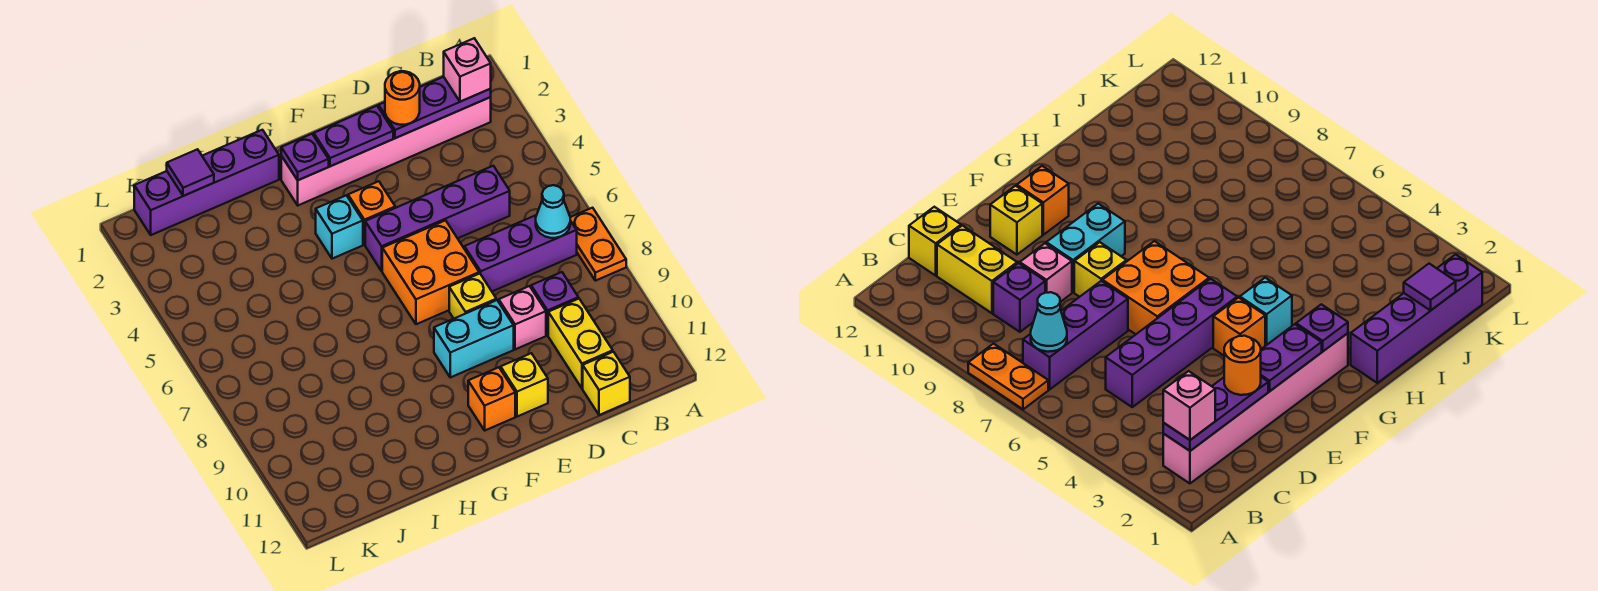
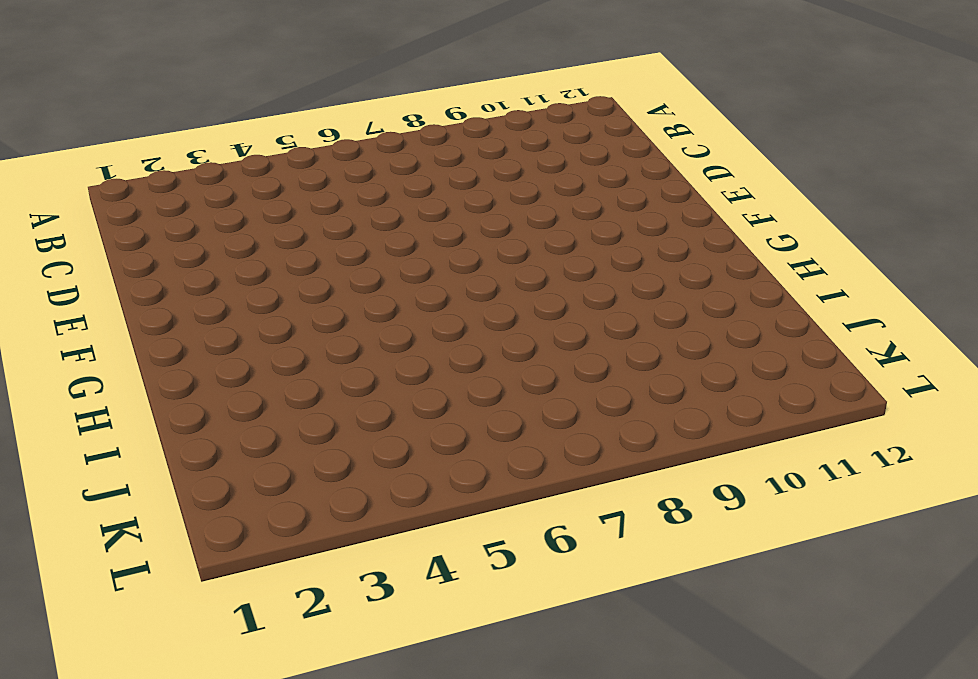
none -> orange 1x2 plate [570,208,626,281]
none -> pink 1x6 brick [281,97,491,205]
none -> purple 1x3 brick [464,215,577,291]

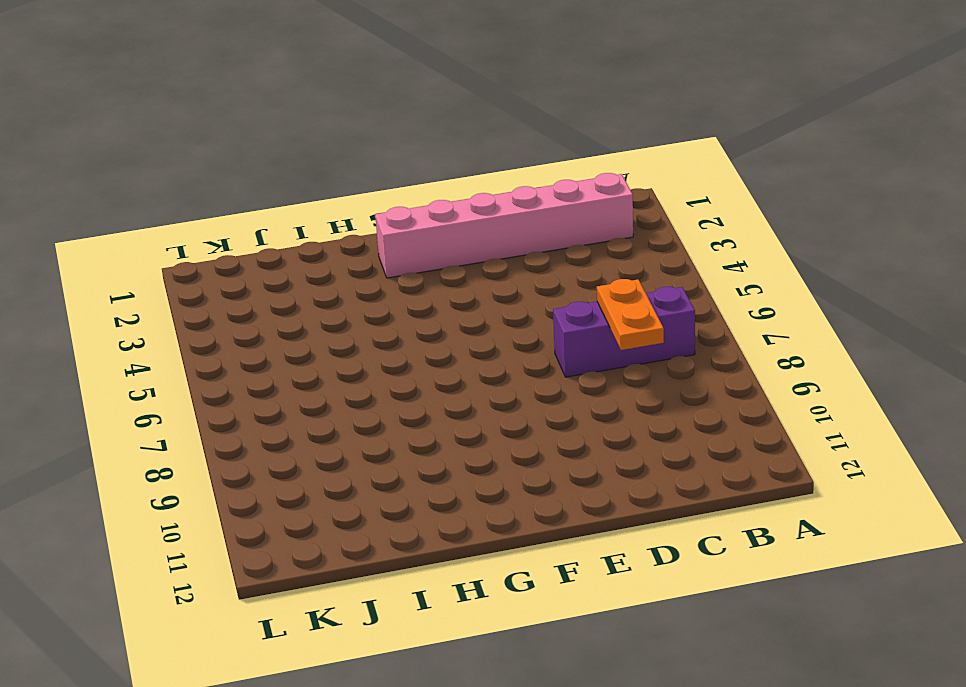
orange 1x2 plate [597,279,664,350] -> orange 1x2 plate moved to [570,208,626,281]
none -> purple 1x4 brick [365,166,510,271]
none -> purple 1x1 brick [531,272,578,335]
none -> yellow 1x2 brick [548,299,613,388]

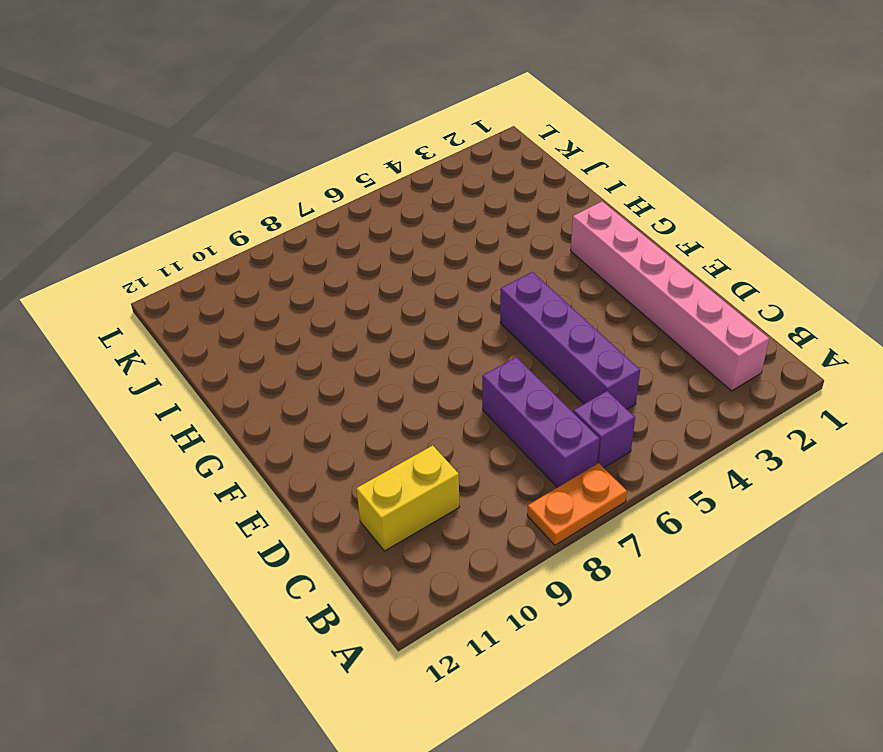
purple 1x1 brick [573,391,635,468] -> purple 1x1 brick moved to [531,272,578,335]
none -> yellow 1x1 brick [583,352,630,415]
none -> pink 1x1 brick [499,286,546,349]
none -> orange 2x2 brick [382,220,479,324]

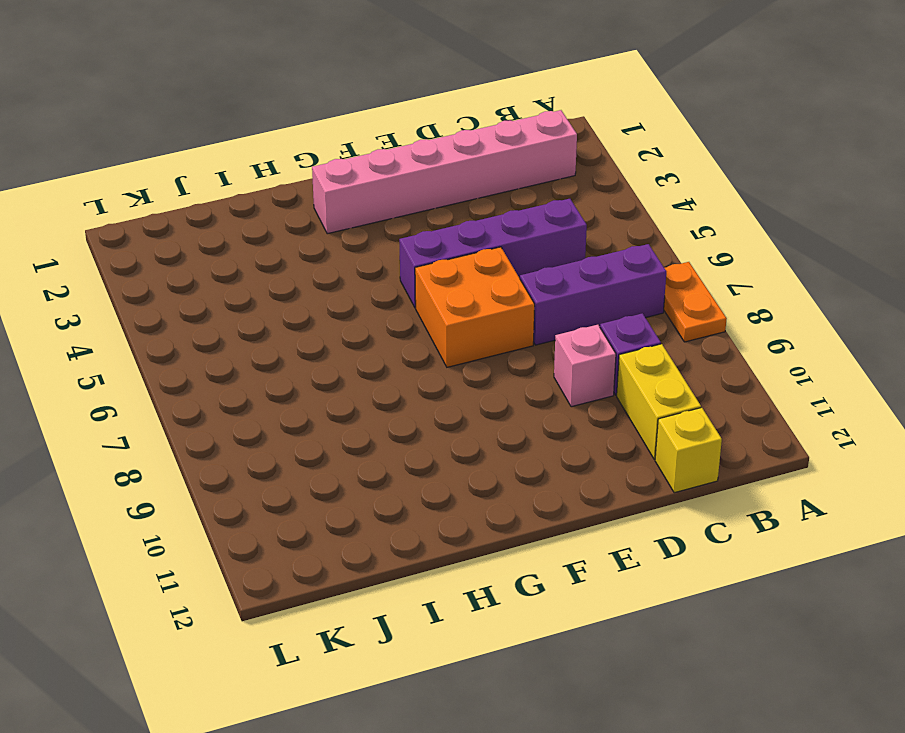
none -> yellow 1x1 brick [449,273,496,318]
none -> cyan 1x2 brick [434,300,514,377]
none -> yellow 1x1 brick [501,353,548,417]

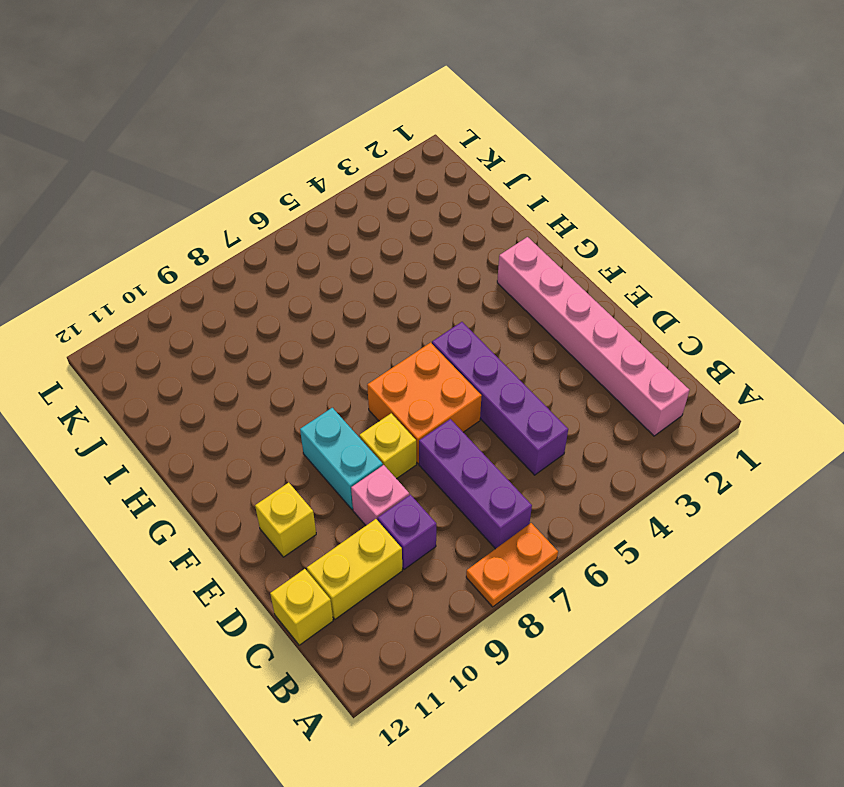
none -> orange 1x1 brick [348,181,395,245]
none -> orange 1x1 brick [468,367,515,430]
none -> cyan 1x1 brick [316,195,363,259]

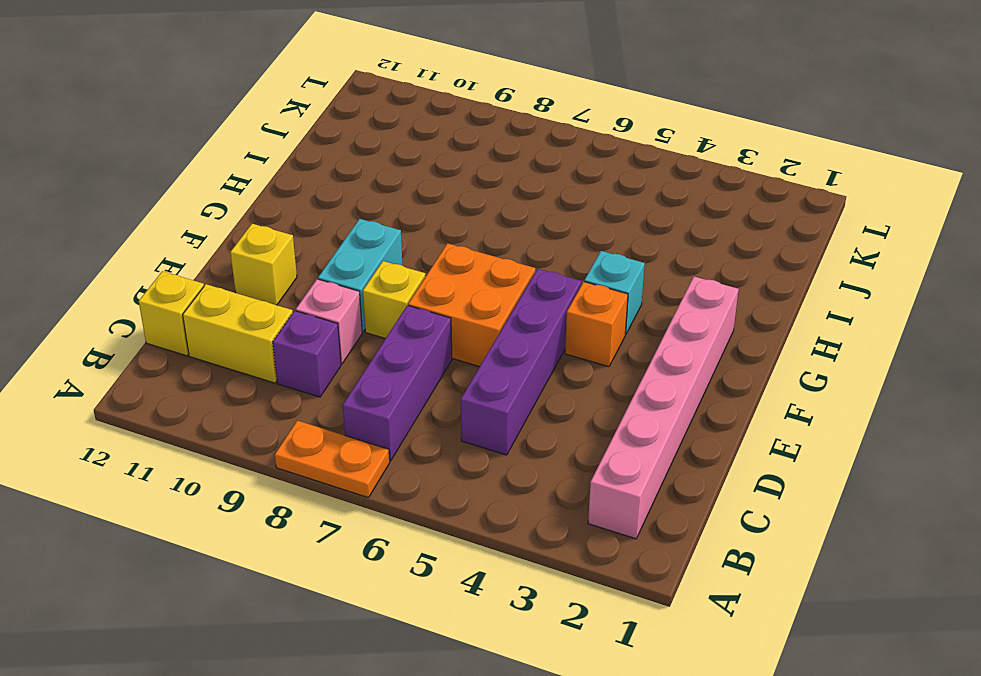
none -> orange 1x1 brick [468,367,515,430]
none -> purple 1x4 brick [134,130,279,235]
none -> purple 1x3 plate [379,77,491,138]

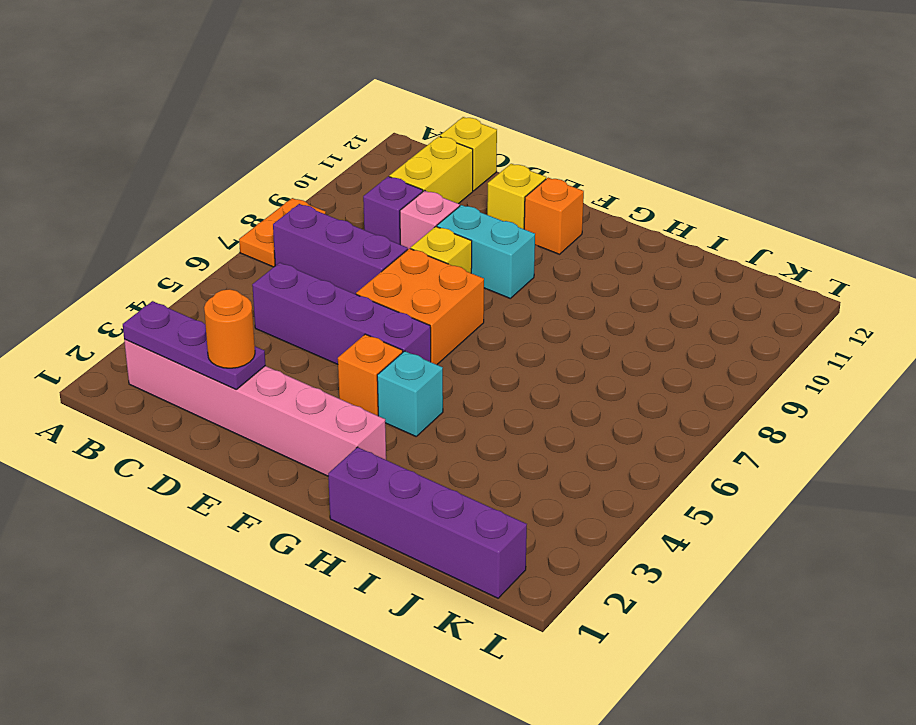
none -> cyan 1x1 cone [536,185,570,238]
none -> purple 1x2 plate [314,106,393,166]
none -> purple 1x1 plate [281,134,329,180]

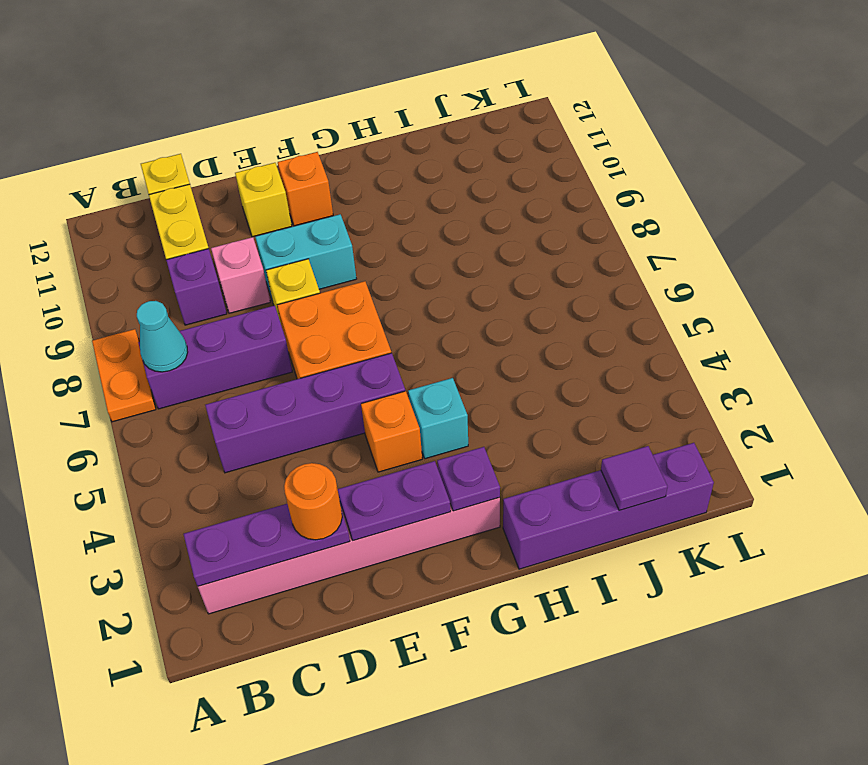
none -> pink 1x1 brick [444,38,491,102]

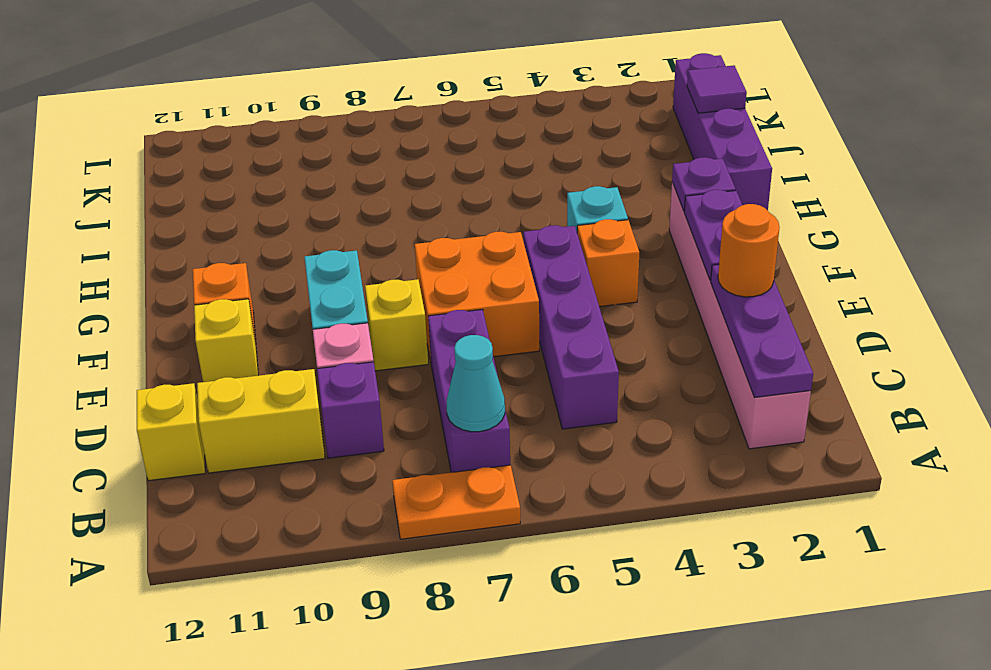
none -> pink 1x1 brick [444,38,491,102]

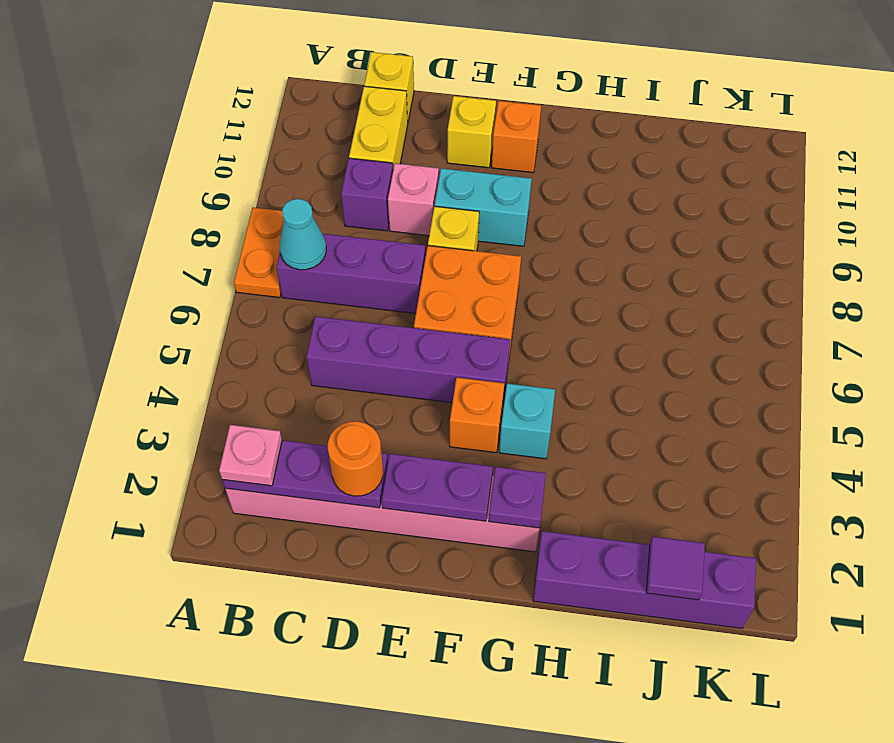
pink 1x1 plate [219,425,282,486] -> pink 1x1 brick [444,38,491,102]

